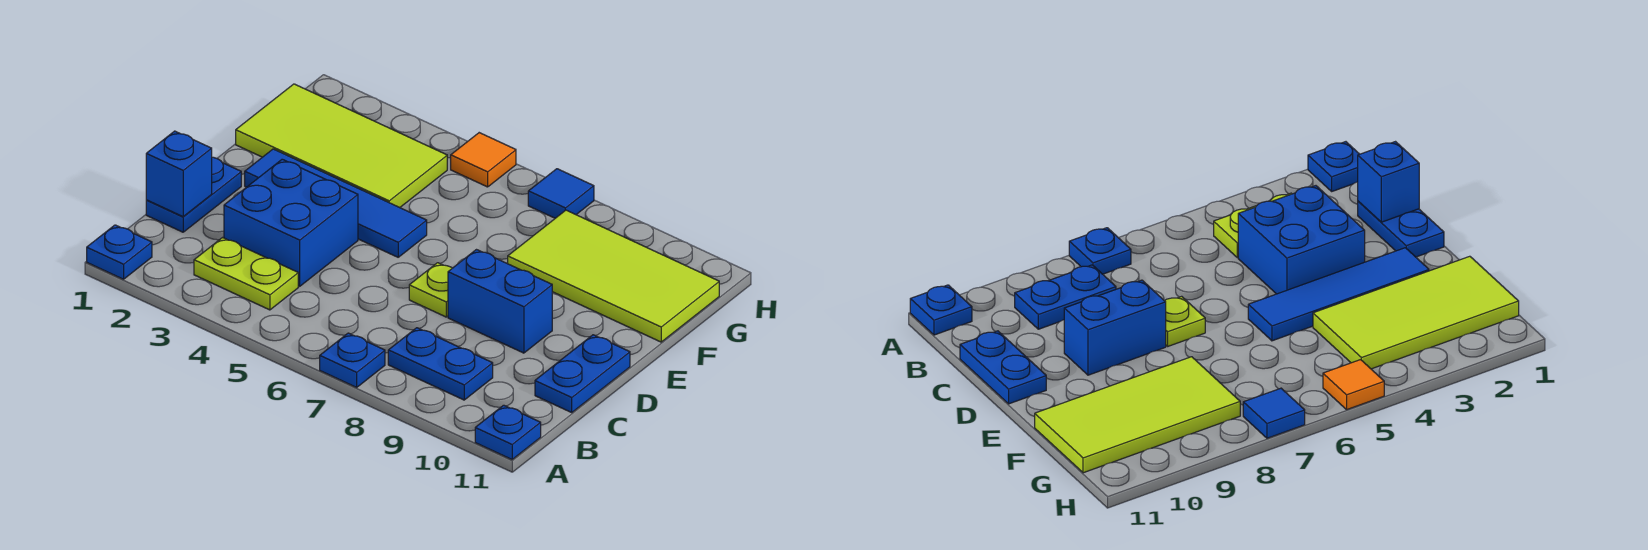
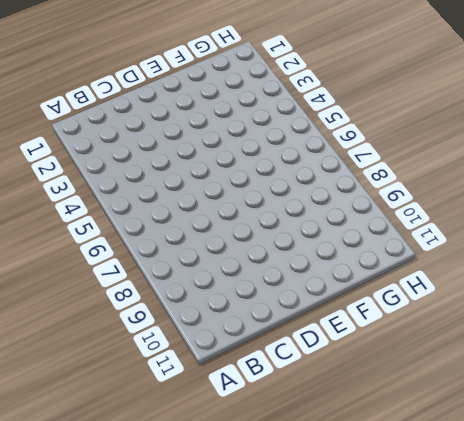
none -> blue 1x1 plate [87,225,152,279]
none -> blue 1x1 plate [320,333,385,387]
none -> blue 1x1 plate [475,405,541,459]

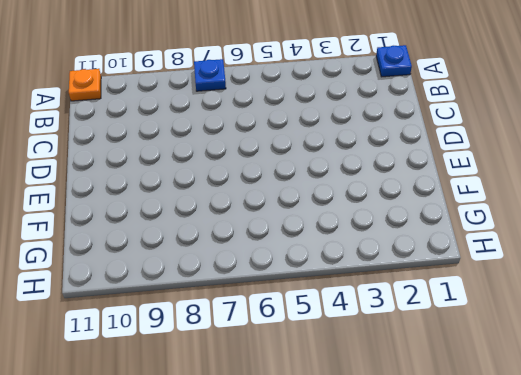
orange 1x1 plate [69,69,101,101] -> blue 1x1 plate [475,405,541,459]
none -> lime 1x2 plate [194,238,298,310]
none -> blue 1x2 plate [388,328,493,400]
none -> blue 1x2 plate [146,157,241,232]

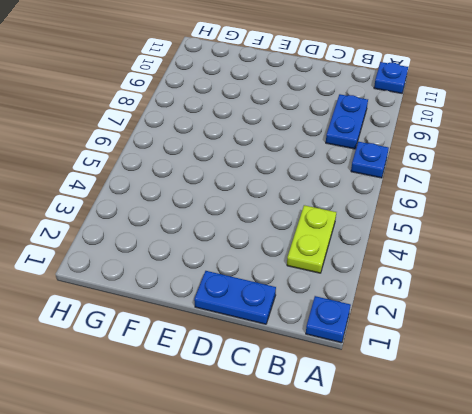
none -> blue 2x2 brick [224,159,358,286]
none -> blue 1x2 plate [535,335,630,412]
none -> lime 1x1 plate [409,263,452,317]

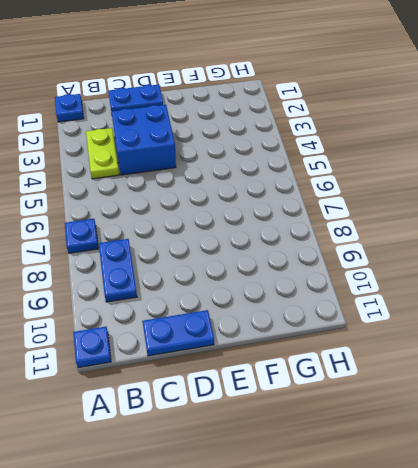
none -> lime 1x1 plate [409,263,452,317]
none -> blue 1x2 brick [448,250,552,353]
none -> blue 1x4 tile [245,149,427,257]

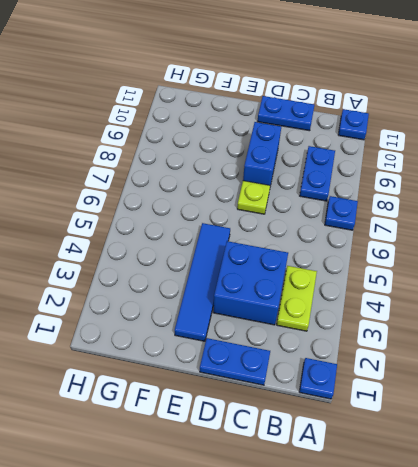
none -> lime 2x4 tile [236,84,447,208]
none -> lime 2x4 tile [508,210,719,342]
none -> orange 1x1 tile [451,133,516,187]

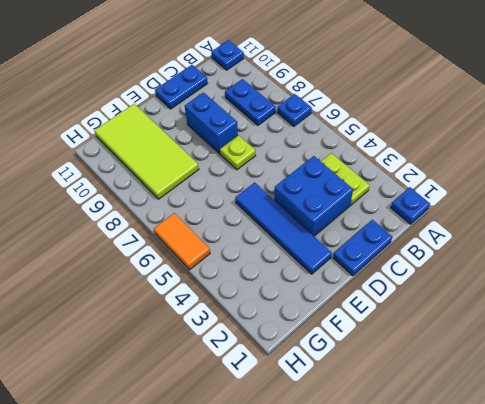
orange 1x2 tile [154,213,210,270] -> orange 1x1 tile [451,133,516,187]
none -> lime 2x4 tile [236,84,447,208]
none -> blue 1x1 tile [528,169,594,218]
none -> blue 1x1 brick [146,131,212,217]

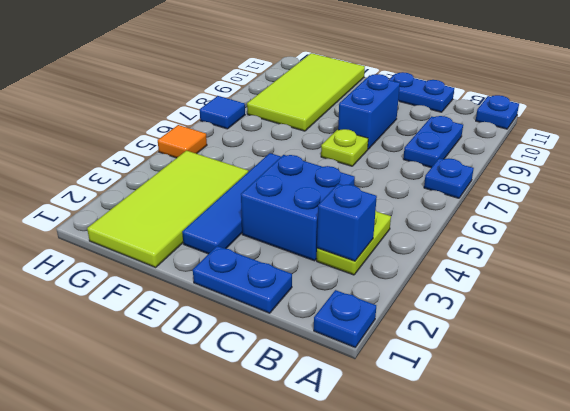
blue 1x1 brick [317,184,377,261] -> blue 1x1 brick moved to [146,131,212,217]

